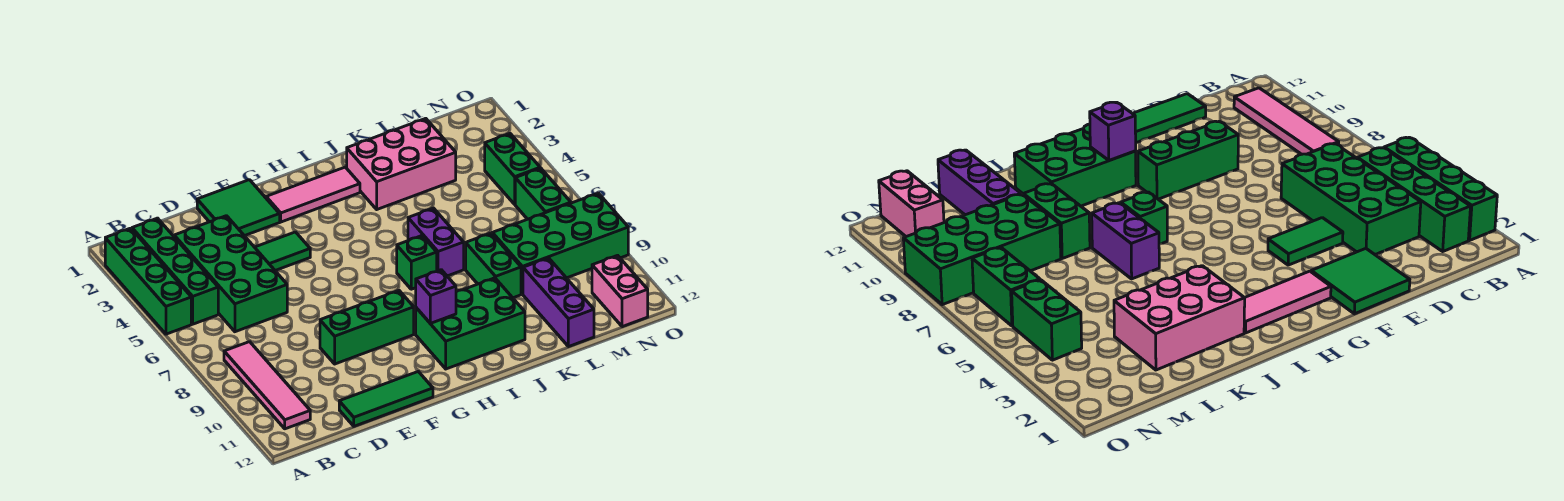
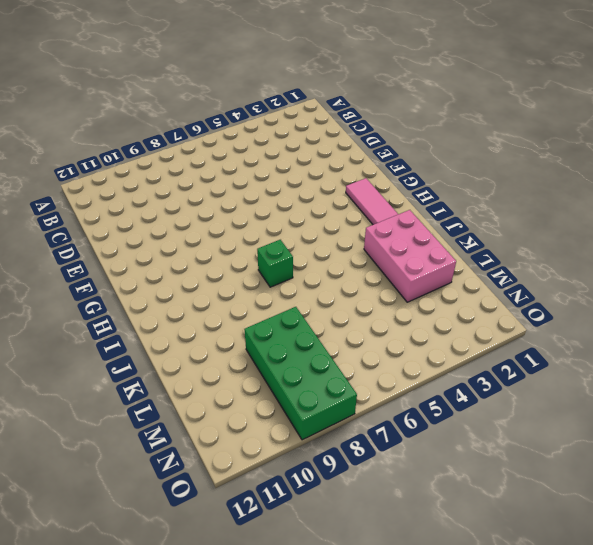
none -> green 1x4 brick [105,228,191,334]
none -> green 1x4 brick [132,218,218,324]
none -> pink 1x4 tile [224,342,310,429]

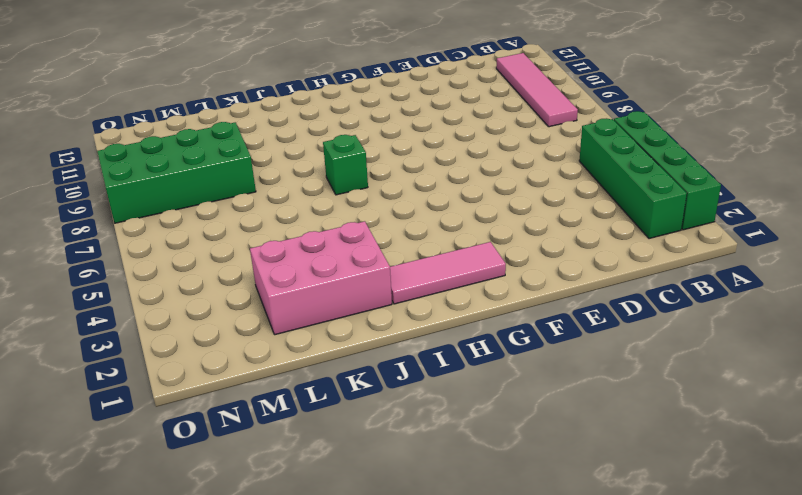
none -> green 2x4 brick [174,216,287,332]
none -> green 1x3 tile [339,372,433,426]
none -> green 2x2 tile [197,180,280,236]

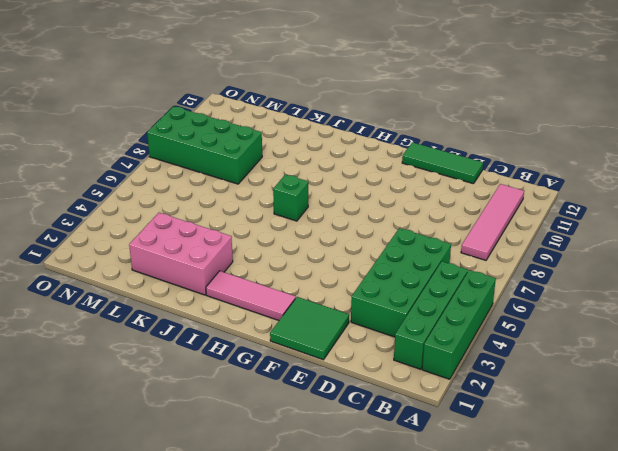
none -> green 1x2 tile [255,232,310,270]
none -> green 1x3 brick [320,291,414,364]
none -> green 2x3 brick [416,278,525,369]

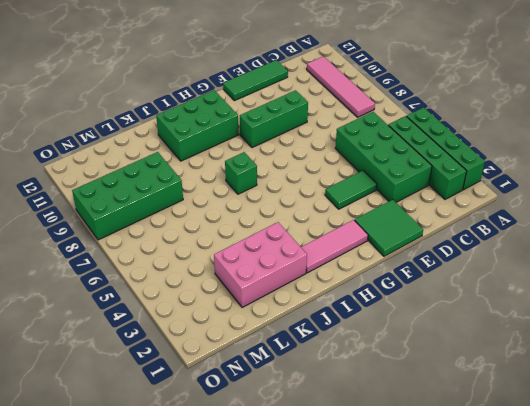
none -> purple 1x2 brick [408,208,464,276]
none -> green 1x2 brick [466,233,521,298]
none -> purple 1x3 brick [523,258,594,347]

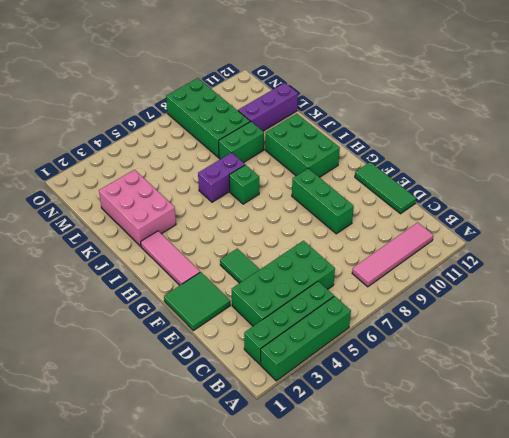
none -> green 1x2 brick [485,134,540,204]
none -> green 1x2 brick [515,168,571,219]
none -> pink 1x2 brick [592,255,648,327]

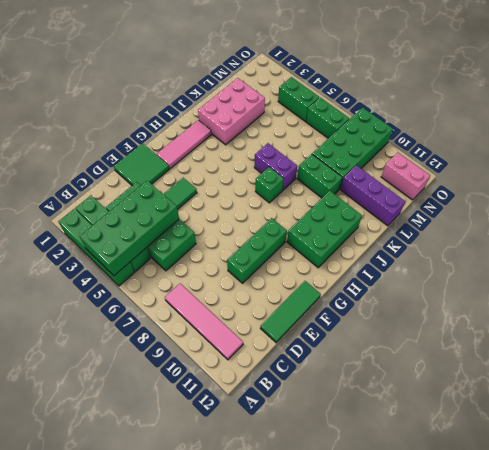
green 2x4 brick [80,181,179,276] -> none
none -> purple 1x1 brick [416,270,456,323]

